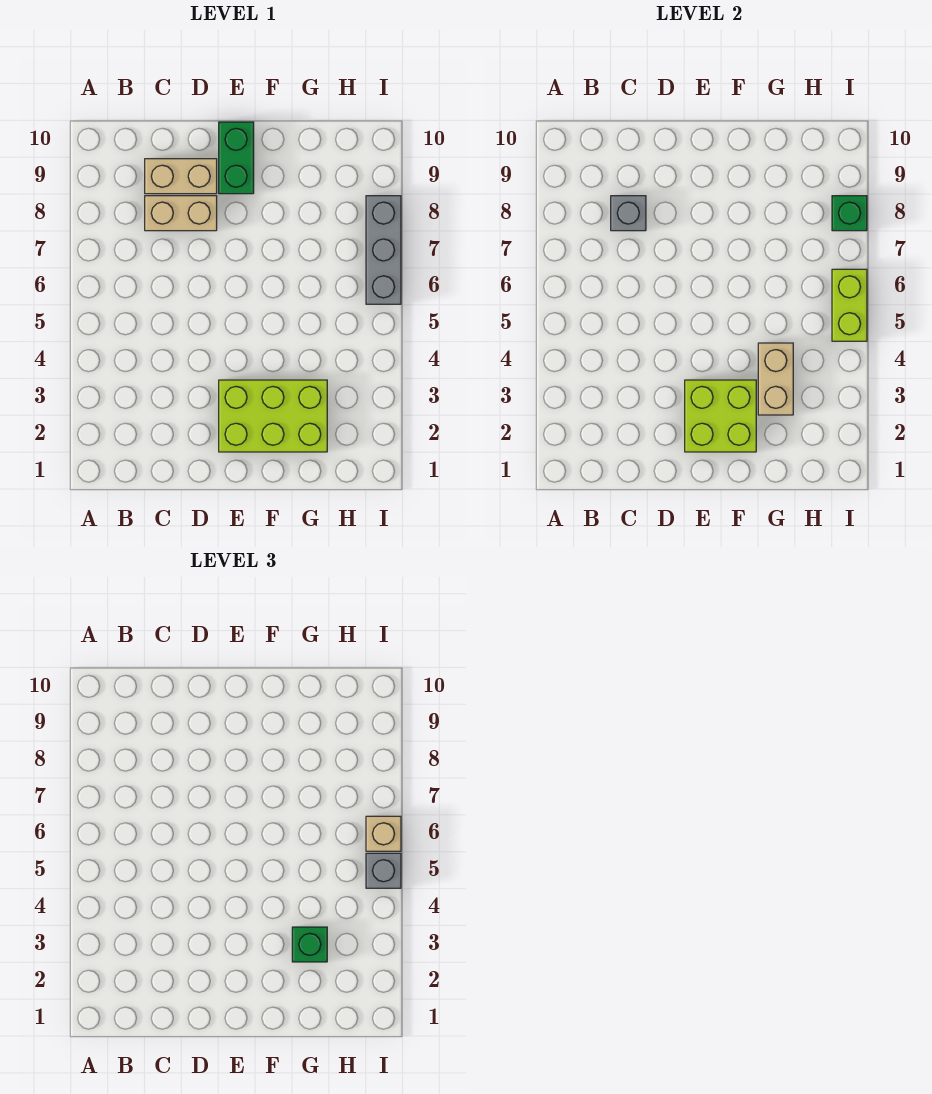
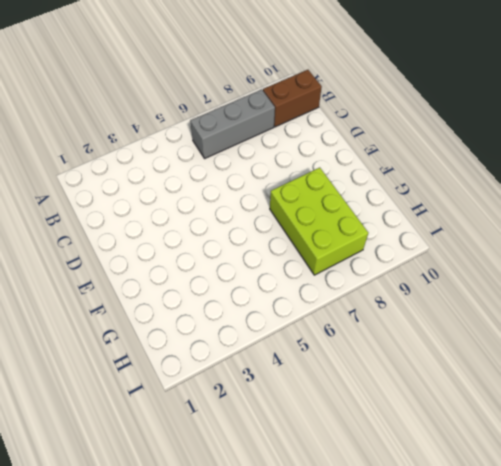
grey 1x3 brick [190,90,275,158] -> grey 1x3 brick moved to [366,196,401,304]
brown 1x2 brick [263,70,322,127] -> none
lime 2x3 brick [270,168,368,275] -> lime 2x3 brick moved to [219,380,327,452]
none -> tan 1x2 brick [145,196,217,231]
none -> tan 1x2 brick [145,159,217,194]
none -> green 1x2 brick [219,122,254,194]

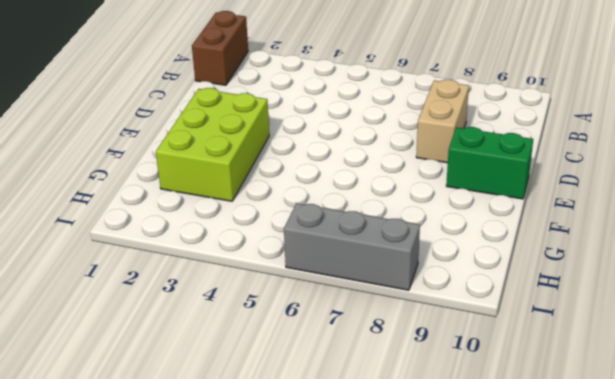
brown 1x2 brick [192,11,248,85] -> none
none -> tan 1x2 brick [145,159,217,194]
none -> grey 1x1 brick [611,196,646,231]
none -> lime 2x2 brick [685,380,756,452]

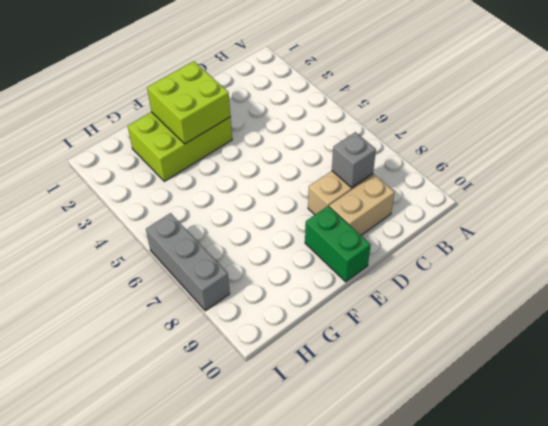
none -> tan 1x2 brick [758,343,793,415]
none -> lime 1x2 brick [832,269,867,341]
none -> green 1x1 brick [832,196,867,231]

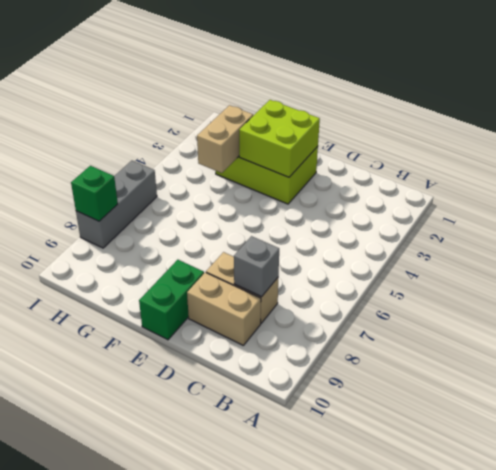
none -> lime 1x2 brick [832,269,867,341]
none -> green 1x1 brick [292,927,327,962]
none -> grey 1x1 brick [366,853,401,888]

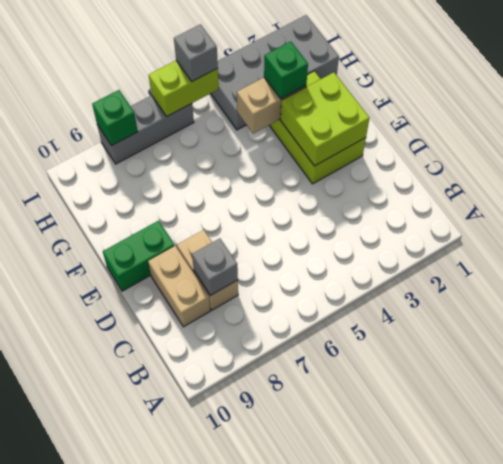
grey 2x4 brick [211,15,339,130] -> none
none -> tan 1x1 brick [366,816,401,851]

